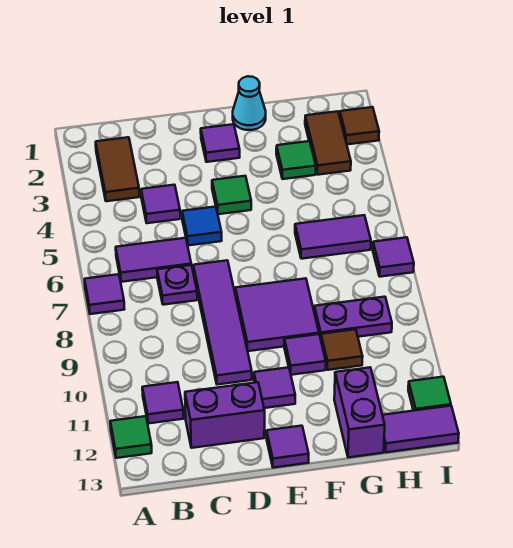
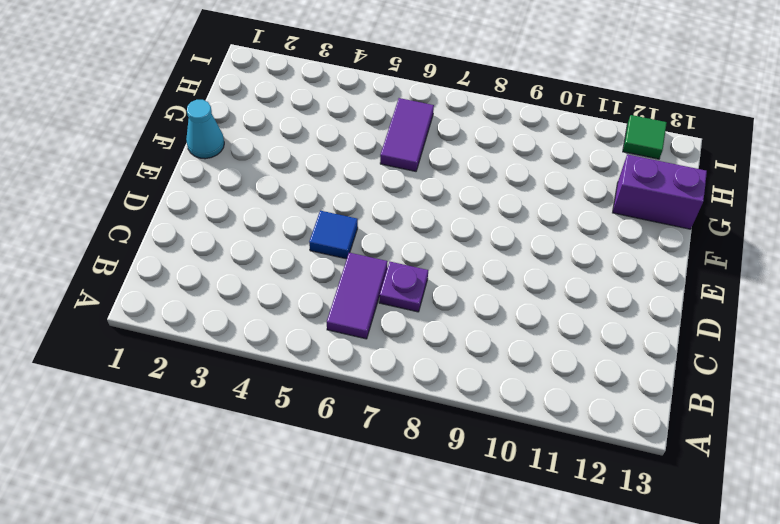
none -> purple 1x1 tile [85,274,124,314]
none -> green 1x1 tile [110,416,152,458]
none -> brown 1x2 tile [96,137,139,201]

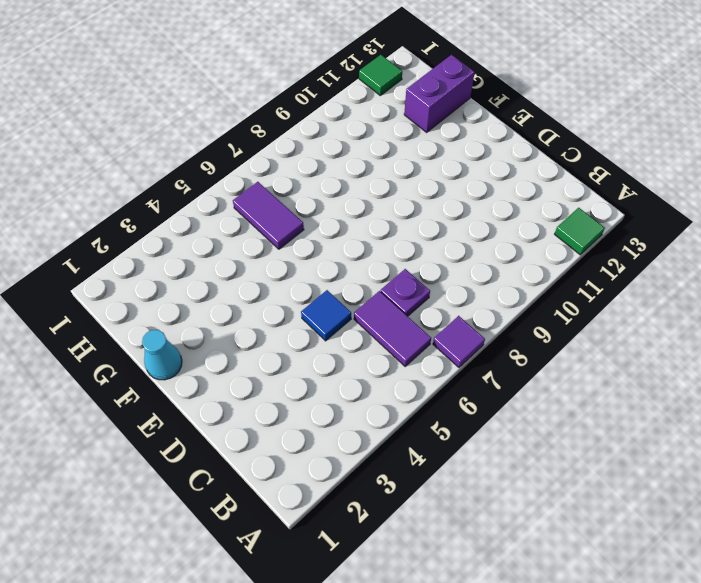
none -> brown 1x2 tile [96,137,139,201]
none -> purple 1x1 tile [142,382,184,424]
none -> purple 1x1 tile [141,185,180,223]

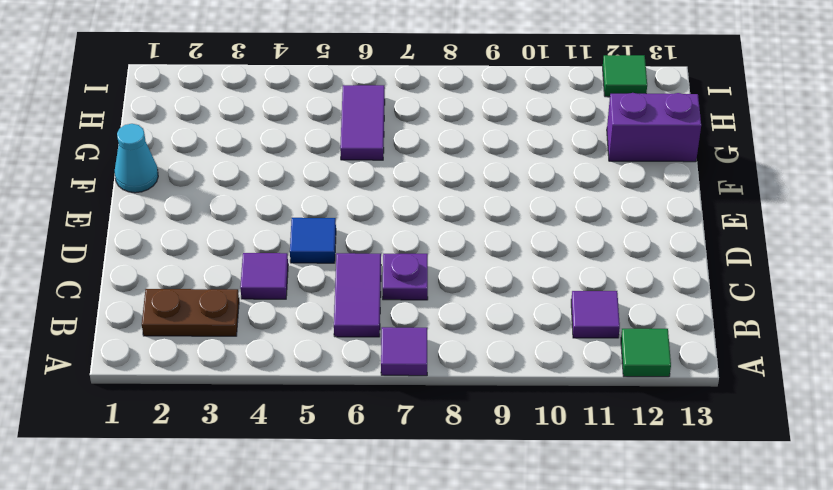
brown 1x2 plate [142,289,239,336] -> brown 1x2 tile [96,137,139,201]
none -> purple 1x2 brick [185,382,265,448]
none -> purple 1x4 tile [193,260,252,385]
none -> purple 1x1 tile [201,124,240,162]

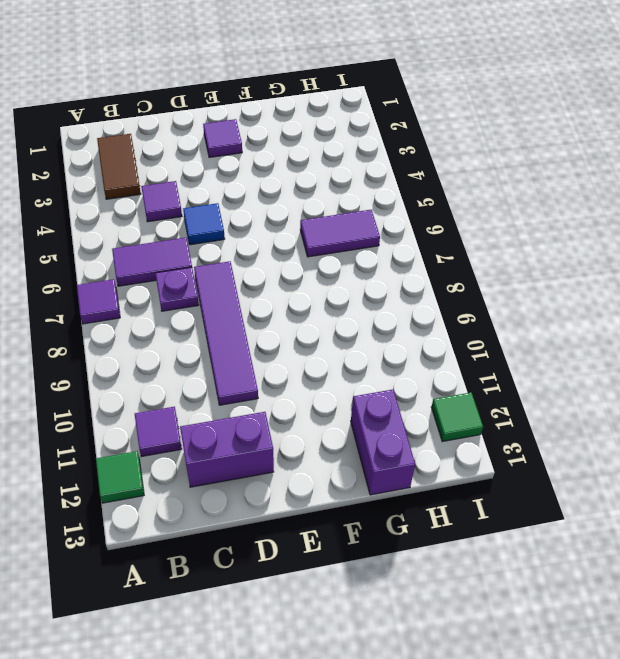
none -> green 1x1 tile [212,176,251,214]
none -> purple 2x2 tile [235,278,319,351]
none -> purple 1x1 tile [254,367,295,408]

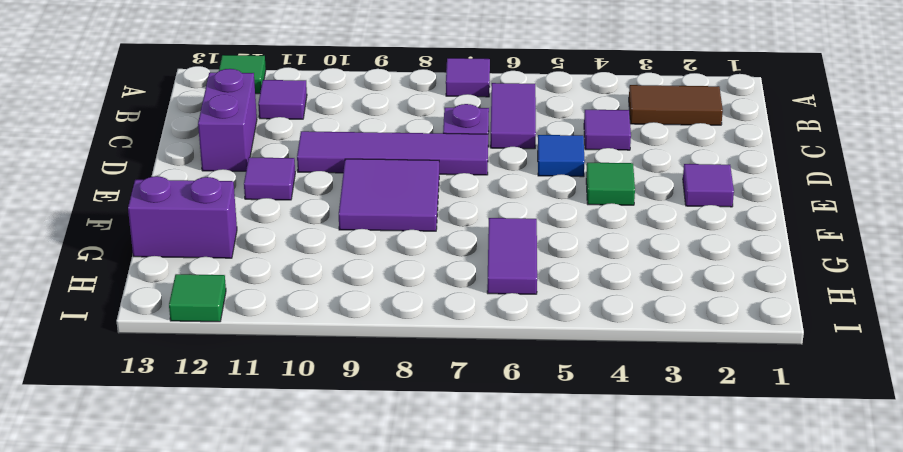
none -> purple 1x1 tile [267,426,309,468]
none -> cyan 1x1 cone [233,76,266,130]
none -> purple 1x1 tile [284,334,326,375]

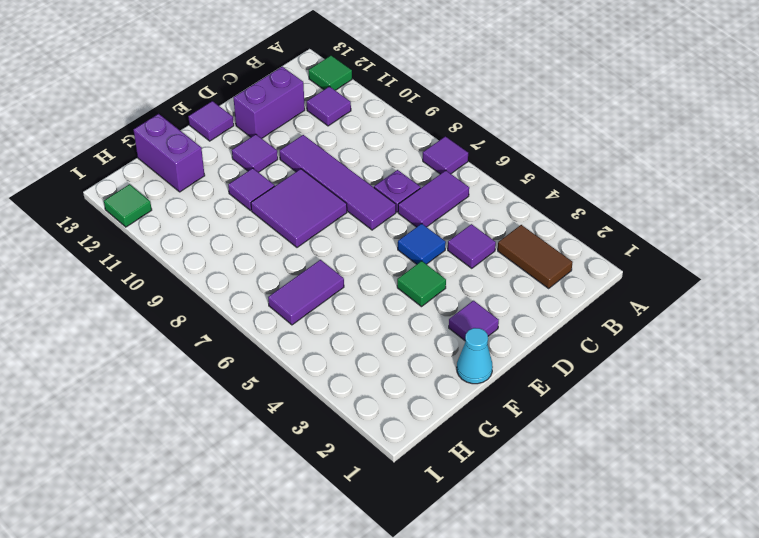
none -> green 1x1 tile [276,141,316,179]
none -> purple 1x2 plate [314,297,392,339]
none -> brown 1x1 tile [321,329,363,370]

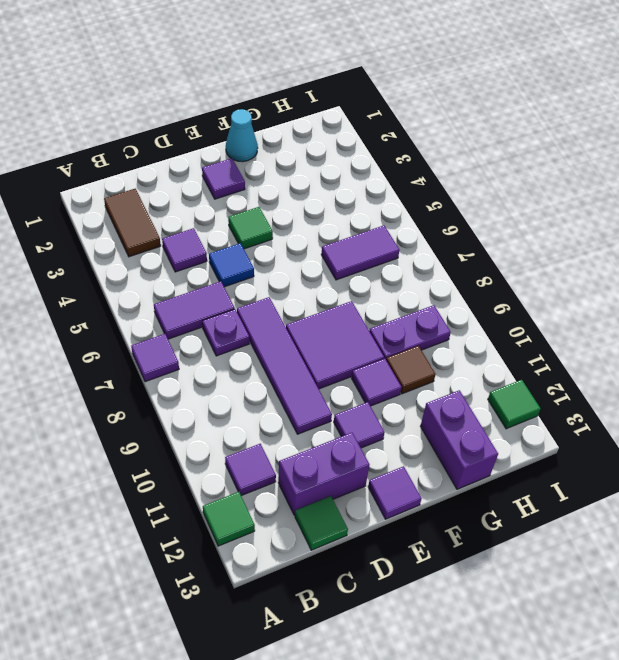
green 1x1 tile [295,496,348,550] -> green 1x1 tile moved to [276,141,316,179]
none -> brown 1x2 tile [305,111,351,175]
none -> purple 1x2 tile [383,406,459,452]
none -> brown 1x1 tile [340,107,379,144]

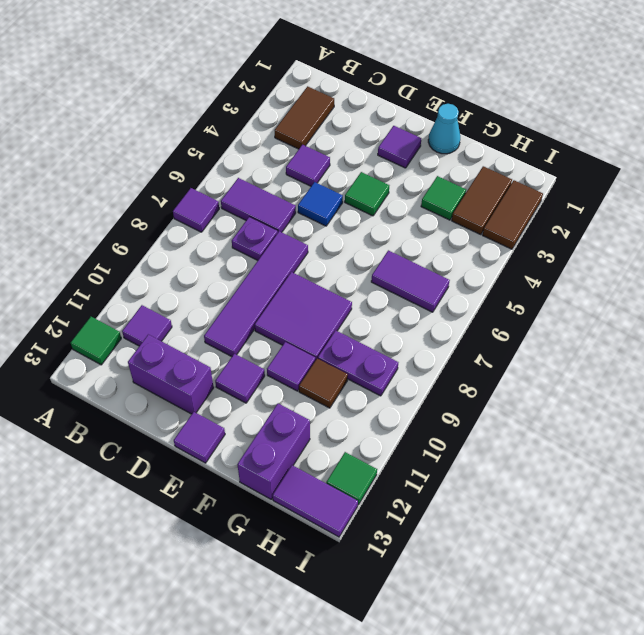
brown 1x2 tile [483,180,543,249] -> brown 1x1 tile [340,107,379,144]
none -> purple 1x1 tile [373,237,414,277]

